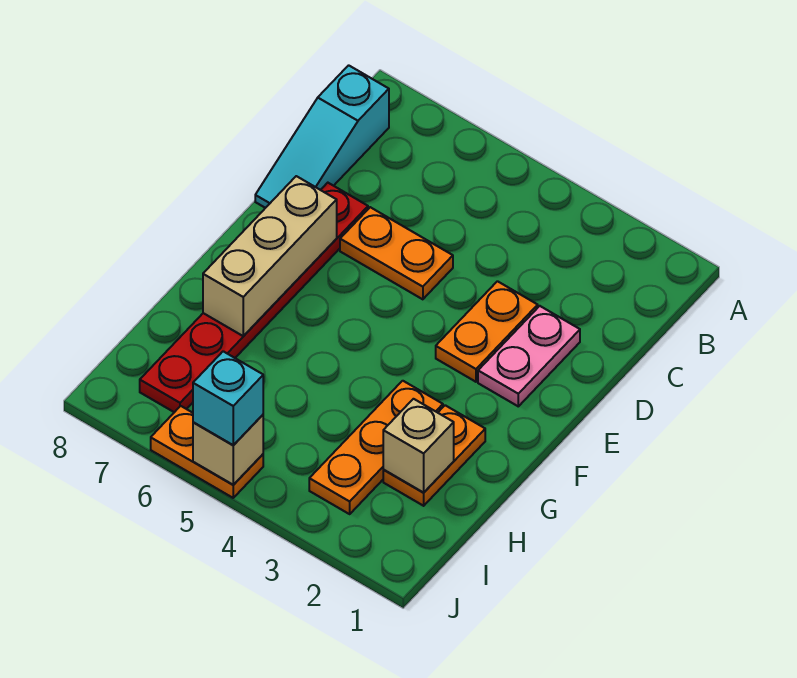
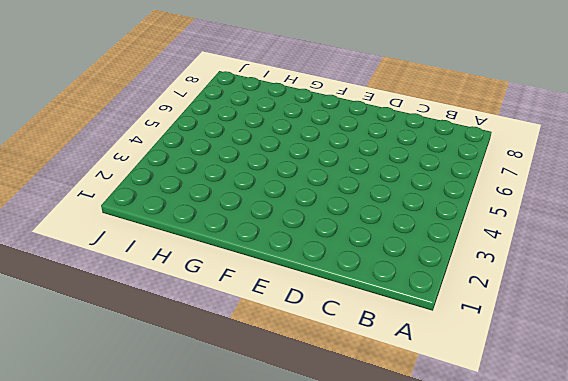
none -> cyan 1x3 slope [255,65,389,208]
none -> pink 1x2 plate [478,306,580,406]
none -> orange 1x2 plate [436,281,538,382]

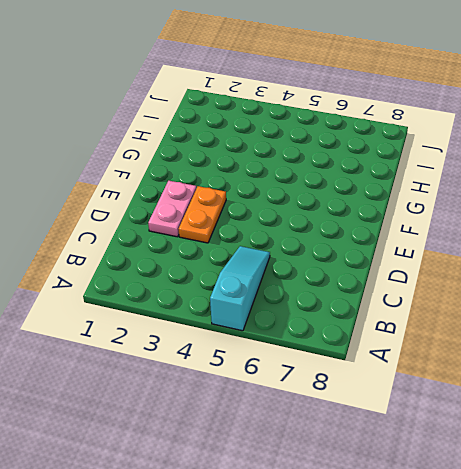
cyan 1x3 slope [210,246,270,331] -> cyan 1x3 slope moved to [255,65,389,208]
none -> orange 1x2 plate [340,207,453,299]
none -> red 1x6 plate [140,183,368,412]
none -> orange 1x2 plate [383,405,485,506]

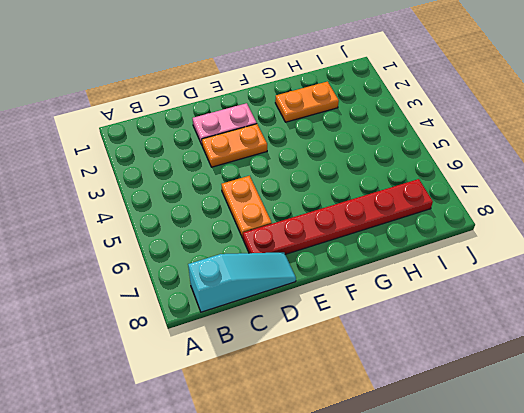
none -> orange 1x3 plate [309,381,443,514]
none -> orange 1x2 plate [151,406,263,498]
none -> tan 1x3 brick [203,176,337,336]

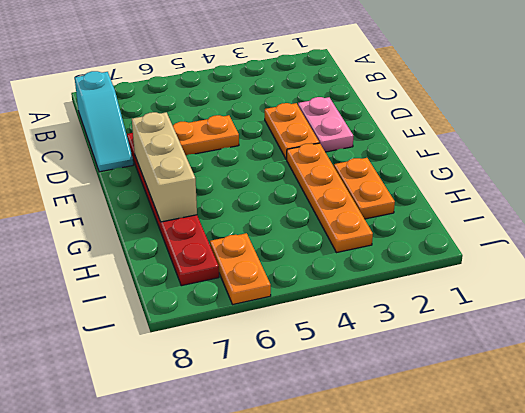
orange 1x4 plate [287,143,373,253] -> orange 1x3 plate [309,381,443,514]
orange 1x2 plate [210,233,271,304] -> orange 1x2 plate turned to [151,406,263,498]
none -> tan 1x1 brick [383,399,454,493]
none -> tan 1x1 brick [193,415,263,485]
none -> cyan 1x1 brick [193,351,263,445]

